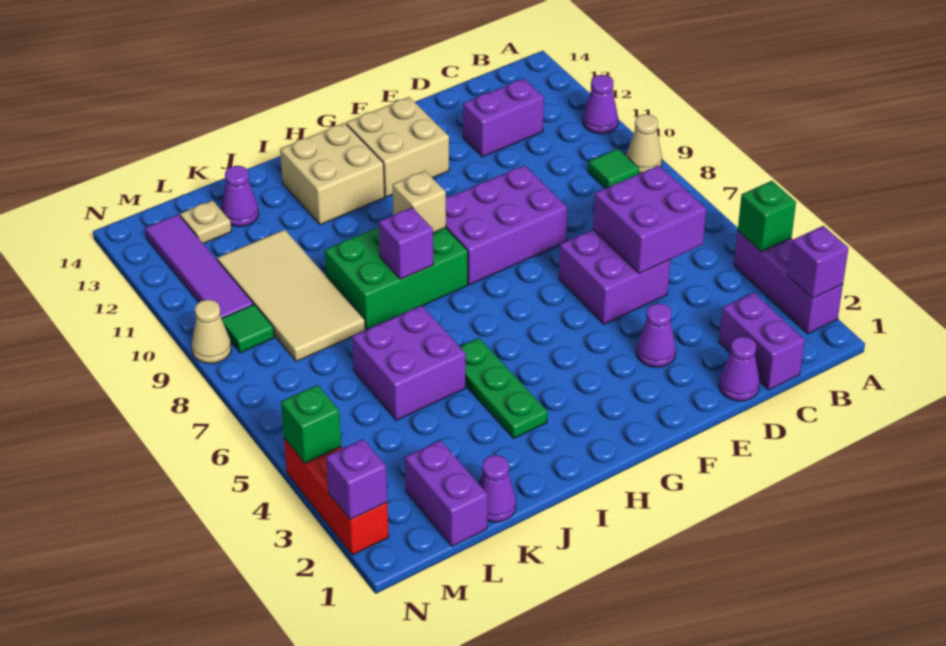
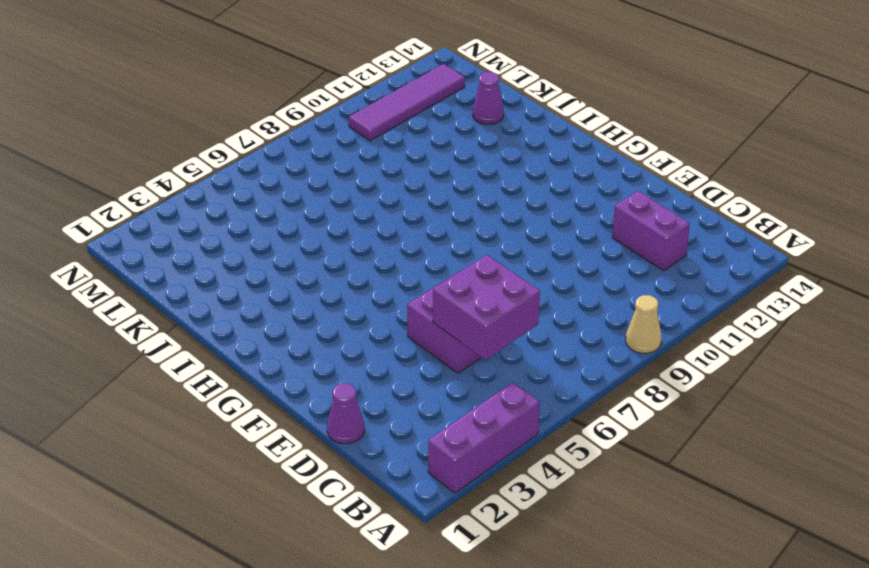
none -> purple 1x1 cone [583,75,618,134]
none -> green 1x1 tile [588,149,639,188]
none -> purple 1x2 brick [719,293,805,390]
none -> purple 1x1 cone [636,303,676,367]

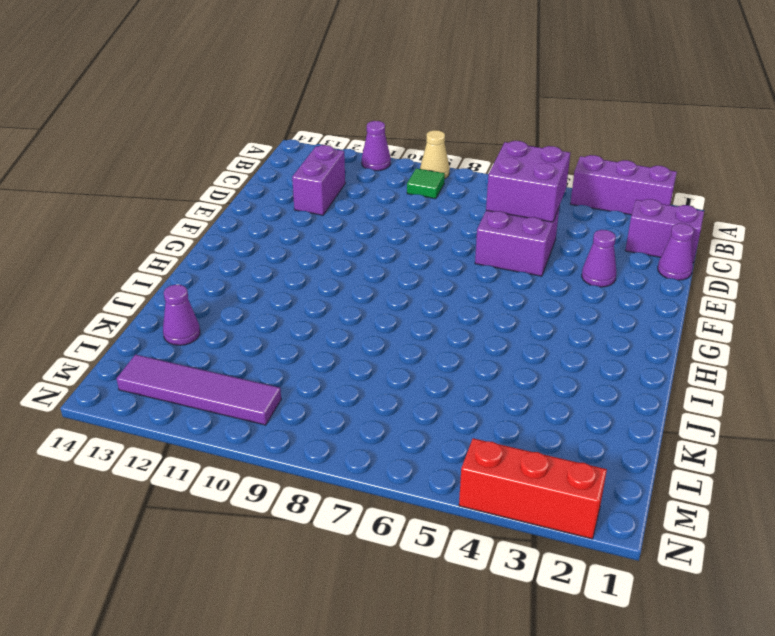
none -> purple 2x3 brick [446,165,568,285]
none -> tan 2x2 brick [346,97,449,197]
none -> green 2x3 brick [325,226,468,330]
none -> tan 2x2 brick [280,123,385,225]

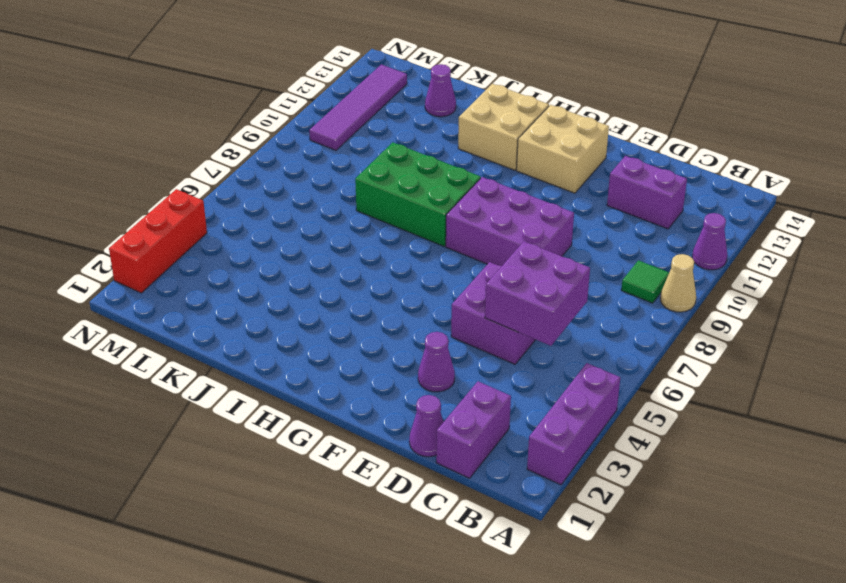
none -> green 1x3 plate [460,338,548,438]
none -> purple 2x2 brick [352,306,466,420]
none -> purple 1x1 cone [479,455,516,522]
none -> tan 2x4 tile [217,230,365,361]

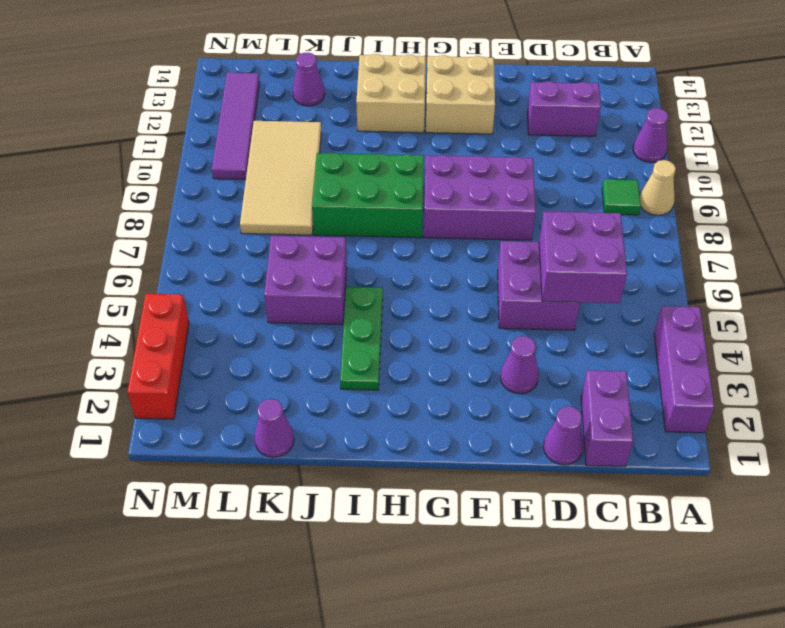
none -> purple 1x2 brick [405,440,488,546]
none -> tan 1x1 plate [180,200,231,244]
none -> green 1x1 tile [221,304,274,353]
none -> tan 1x1 cone [192,300,231,364]

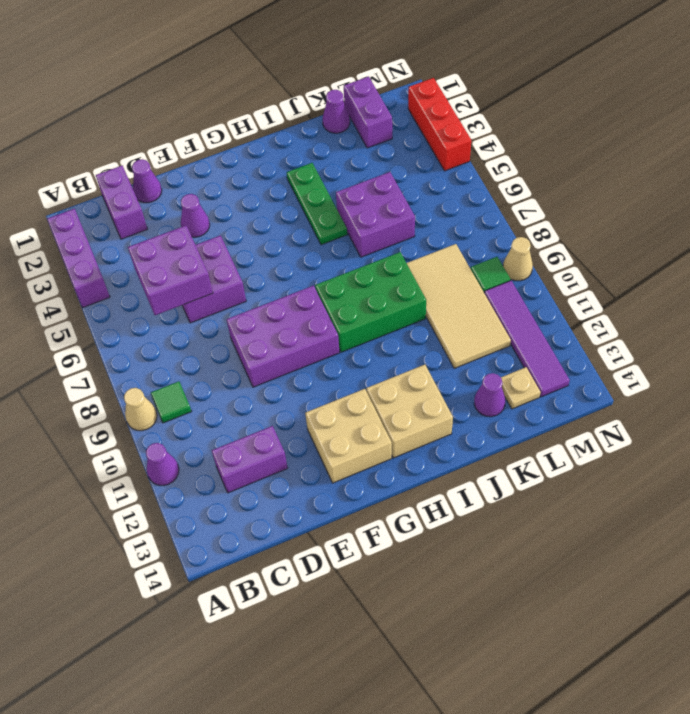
none -> purple 1x1 brick [788,226,848,299]
none -> green 1x1 brick [738,181,796,252]
none -> tan 1x1 brick [392,171,446,233]
none -> purple 1x1 brick [379,207,434,279]

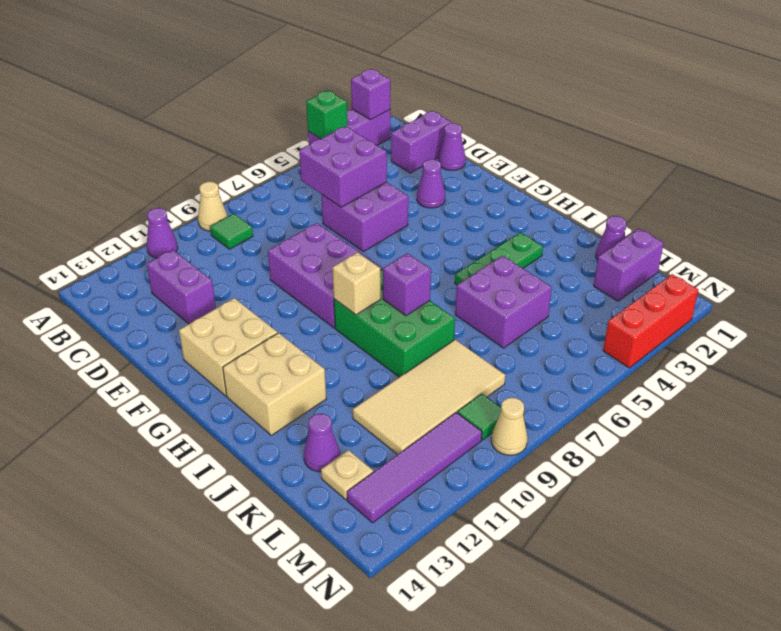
none -> purple 1x1 brick [326,439,387,520]
none -> green 1x1 brick [281,385,341,463]

